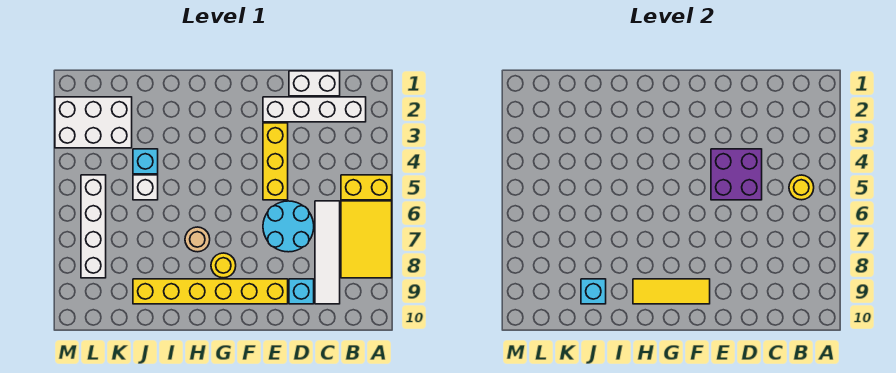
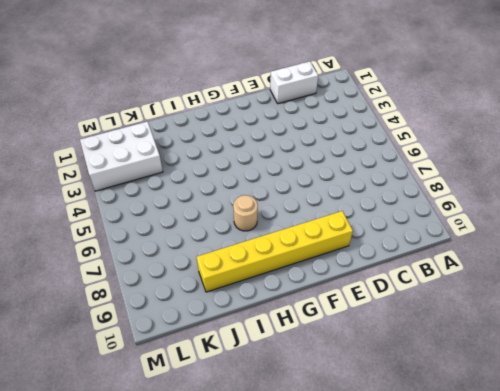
none -> yellow 1x2 brick [341,175,392,200]
none -> yellow 2x3 tile [341,201,392,278]
none -> white 1x4 brick [263,97,366,122]

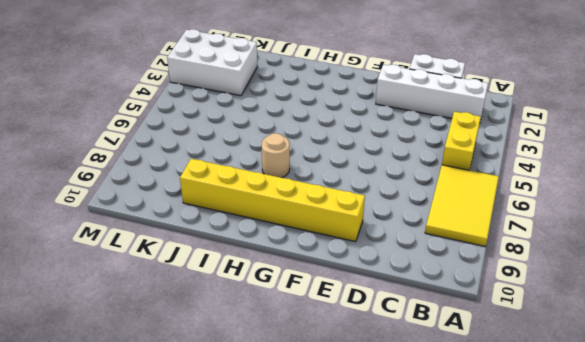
yellow 1x2 brick [442,112,481,170] -> yellow 1x2 brick turned to [341,175,392,200]
none -> white 1x4 tile [315,201,340,304]
none -> cyan 2x2 round brick [263,201,314,252]
none -> cyan 1x1 brick [289,279,314,304]

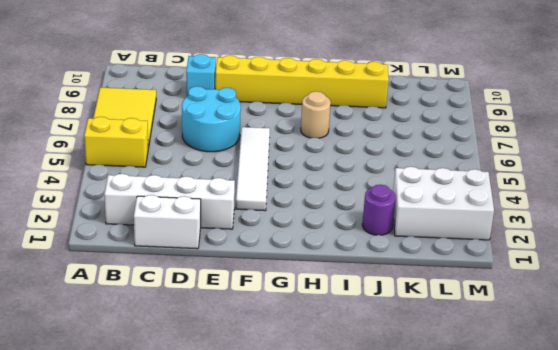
white 1x4 tile [236,127,270,211] -> white 1x4 tile moved to [315,201,340,304]
purple 1x1 round brick [362,185,396,235] -> none
none -> yellow 1x3 brick [263,123,288,200]
none -> yellow 1x1 round brick [211,253,236,278]
none -> cyan 1x1 brick [133,149,158,174]

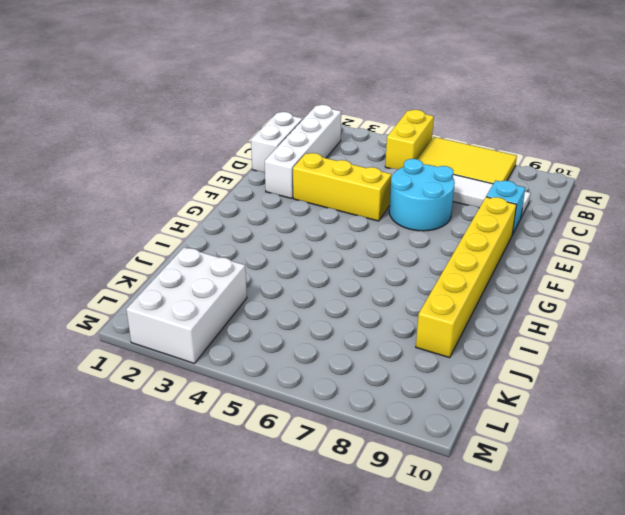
none -> yellow 1x1 round brick [211,253,236,278]
none -> tan 1x1 round brick [185,227,210,252]
none -> cyan 1x1 brick [133,149,158,174]

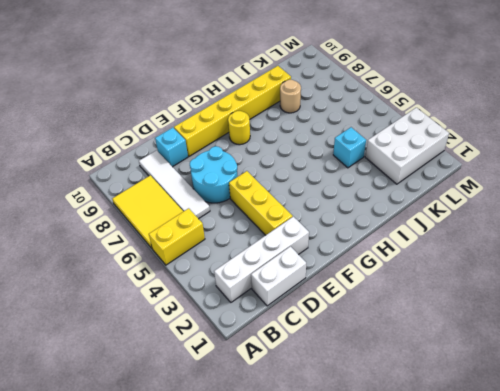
tan 1x1 round brick [280,80,301,113] -> tan 1x1 round brick moved to [185,227,210,252]
none -> white 1x1 brick [133,175,158,200]
none -> white 1x4 brick [81,175,106,278]
none -> yellow 1x1 round brick [789,175,814,200]

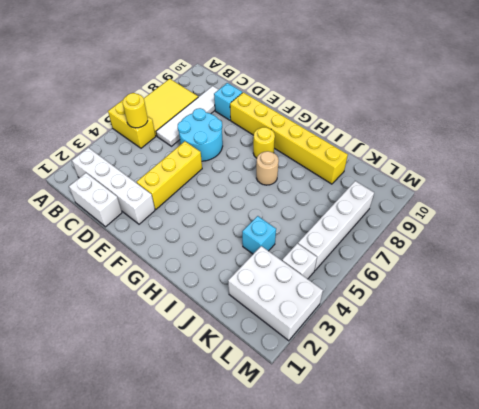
white 1x1 brick [282,243,317,279] -> white 1x1 brick moved to [133,175,158,200]
none -> purple 2x2 brick [711,149,762,200]
none -> yellow 1x3 tile [633,279,710,304]
none -> cyan 1x1 brick [581,279,606,304]

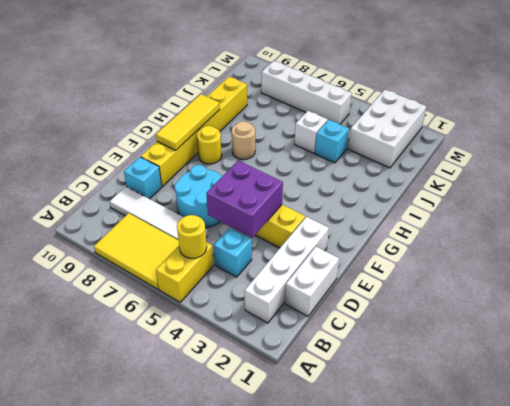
cyan 1x1 brick [214,228,252,277] -> cyan 1x1 brick moved to [581,279,606,304]

